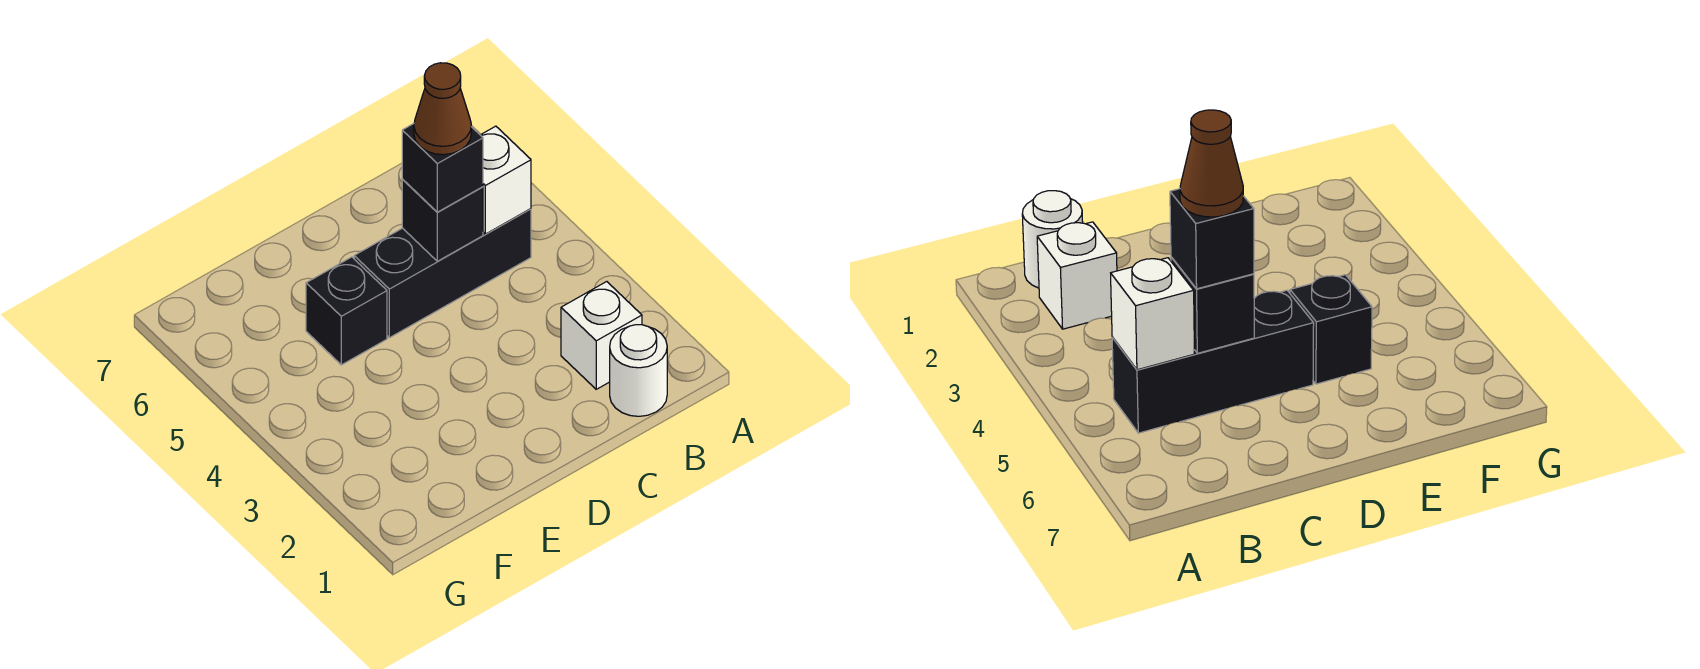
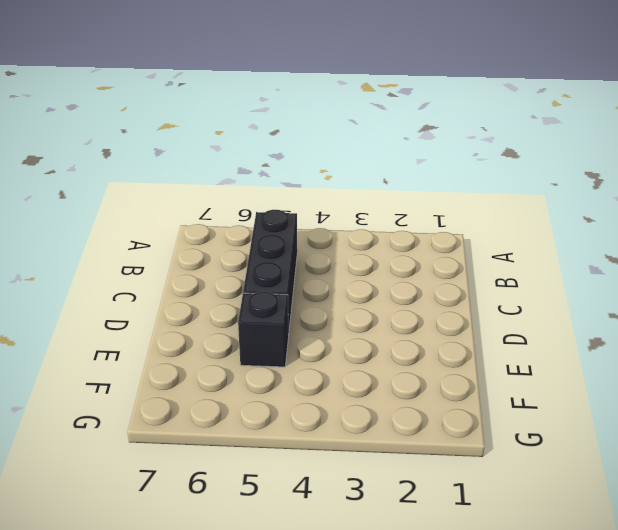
none -> white 1x1 round brick [610,325,667,416]
none -> white 1x1 brick [561,282,642,389]

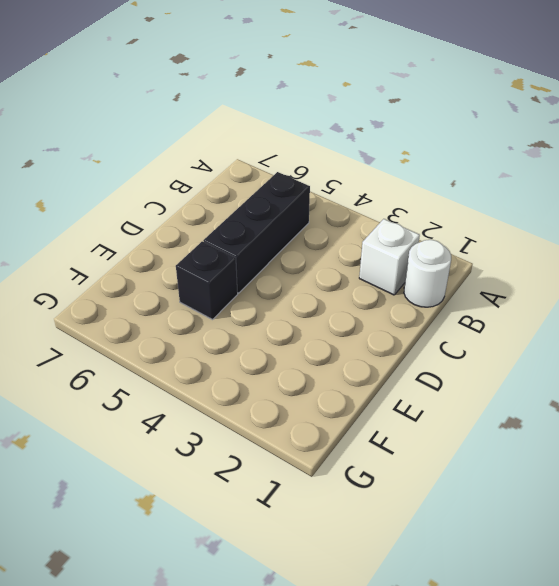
none -> white 1x1 brick [481,126,531,234]
none -> black 1x1 brick [402,179,483,261]

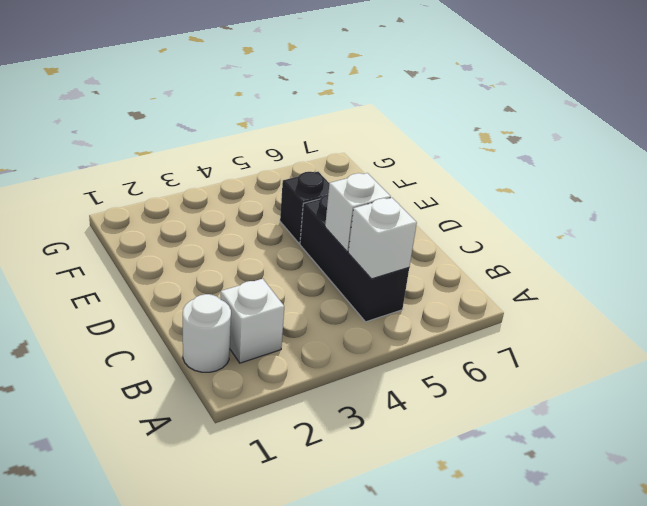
white 1x1 brick [325,173,391,252] -> black 1x1 brick [402,179,483,261]
none -> black 1x1 brick [402,124,483,212]
none -> brown 1x1 cone [414,63,471,155]

